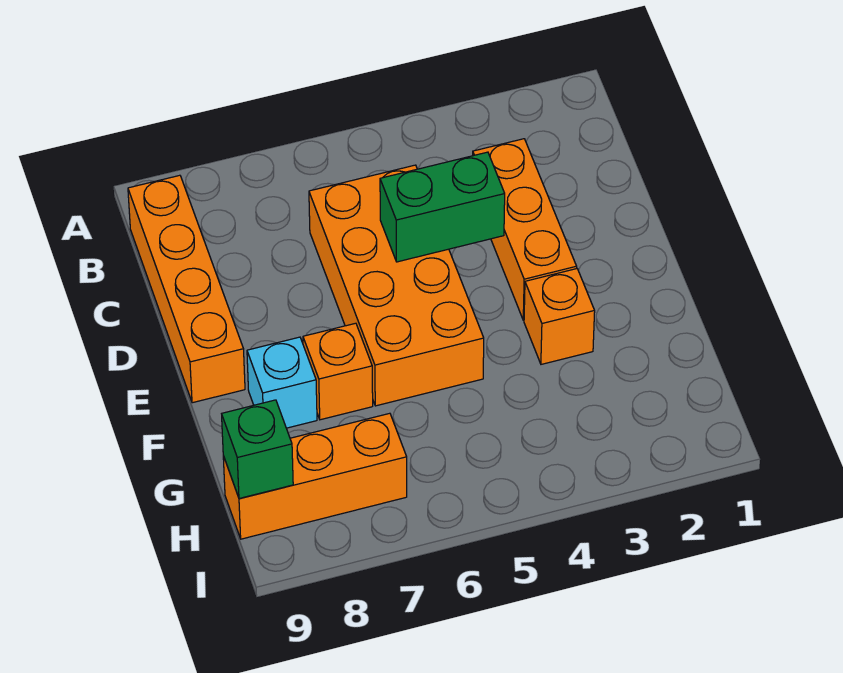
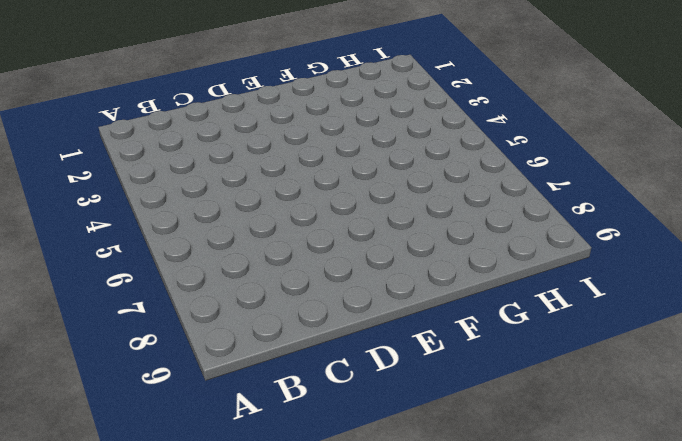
none -> orange 1x4 brick [128,175,245,403]
none -> orange 1x3 brick [473,139,577,320]

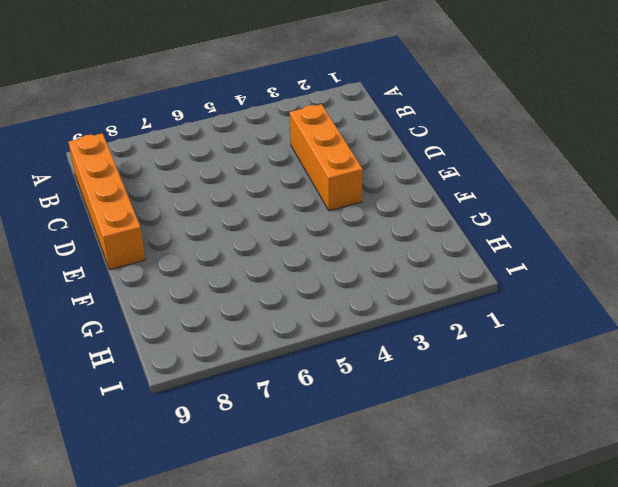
none -> orange 2x4 brick [309,165,484,406]
none -> orange 1x1 brick [524,269,595,364]

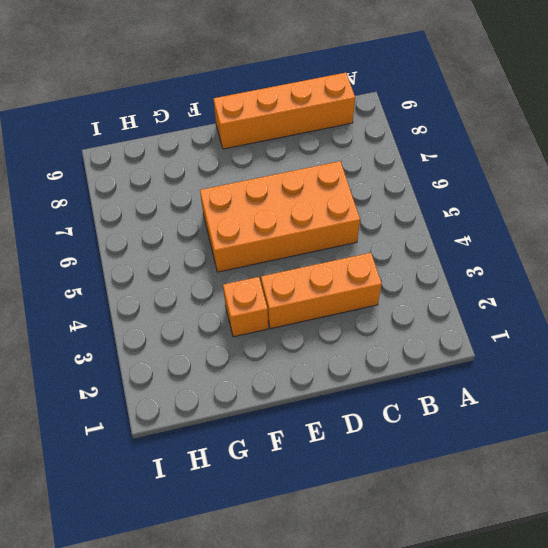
none -> orange 1x1 brick [303,323,373,420]
none -> cyan 1x1 brick [247,337,317,428]

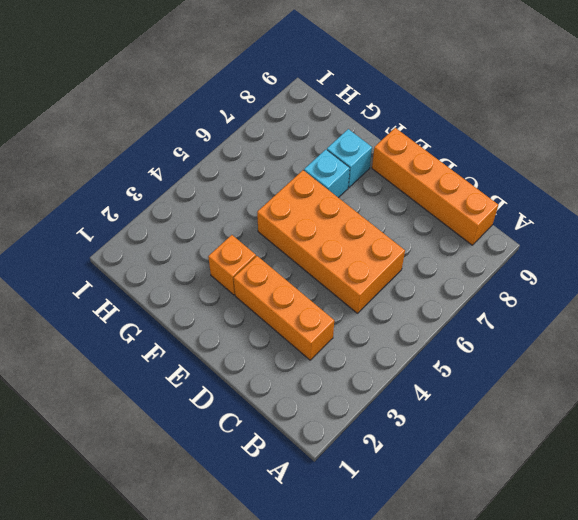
cyan 1x1 brick [304,150,350,198] -> orange 1x1 brick [303,323,373,420]
none -> orange 1x3 brick [223,413,407,539]
none -> green 1x2 brick [380,152,505,262]

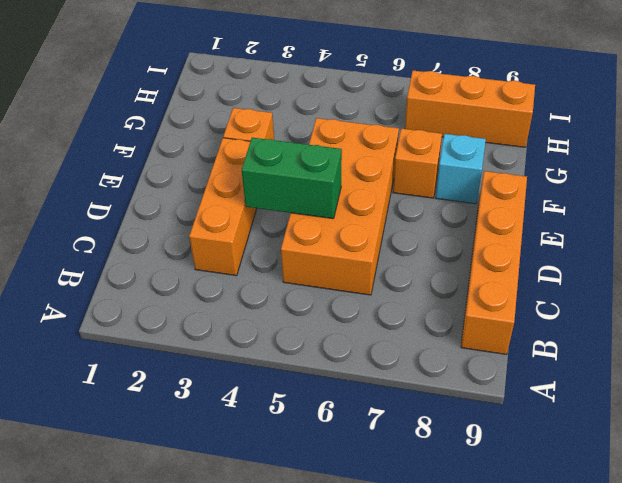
none -> green 1x1 brick [222,400,293,499]

